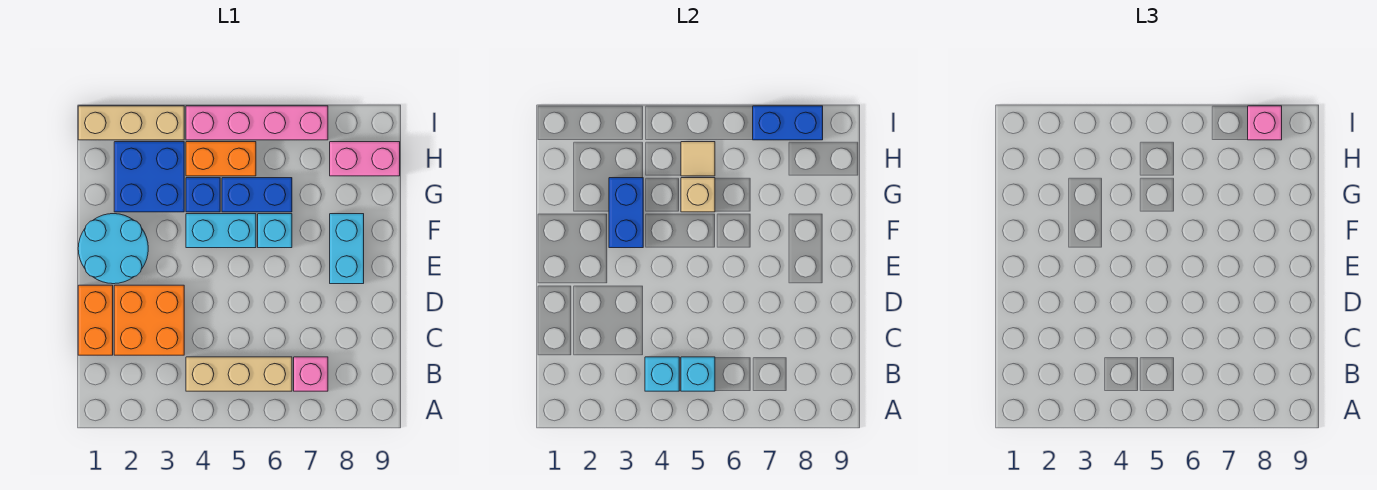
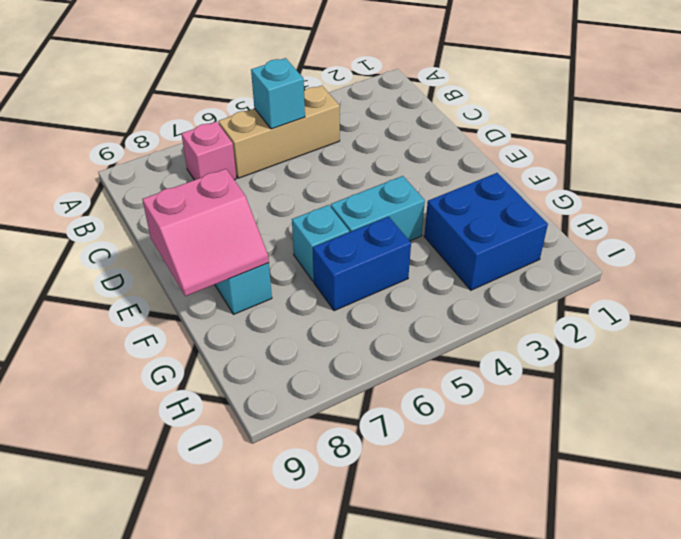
pink 2x2 slope [142,169,269,296] -> none
none -> orange 1x2 brick [78,285,113,355]
none -> orange 2x2 brick [114,285,184,355]
none -> cyan 2x2 round brick [78,214,148,284]

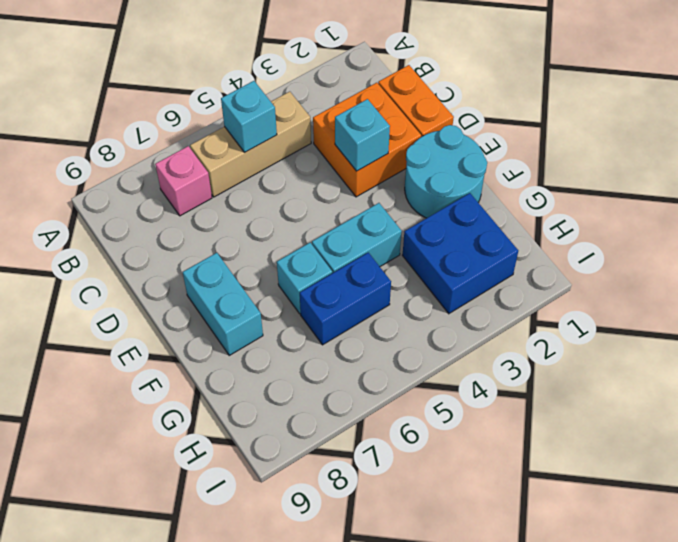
cyan 1x1 brick [335,99,390,171] -> cyan 1x1 brick moved to [645,357,679,391]
none -> blue 1x1 brick [186,178,220,212]
none -> orange 1x2 brick [186,142,256,176]
none -> pink 1x2 brick [330,142,400,176]

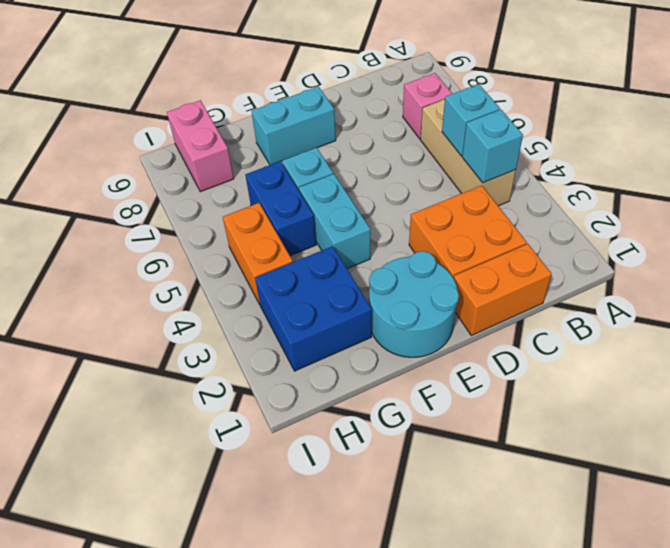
none -> blue 1x1 brick [186,178,220,212]
none -> tan 1x3 brick [78,106,184,140]
none -> pink 1x4 brick [186,106,328,140]

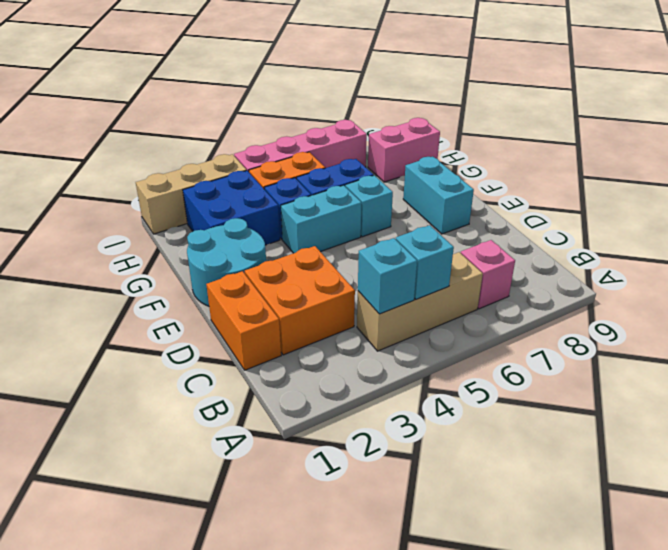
none -> blue 1x2 brick [609,178,643,248]
none -> tan 1x1 brick [681,178,715,212]
none -> tan 1x1 tile [681,142,715,176]

